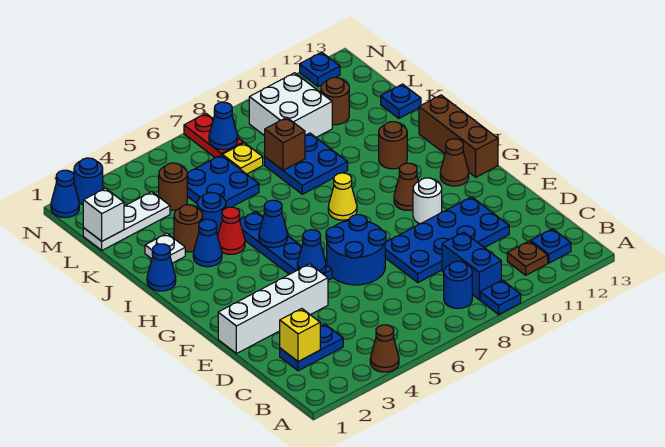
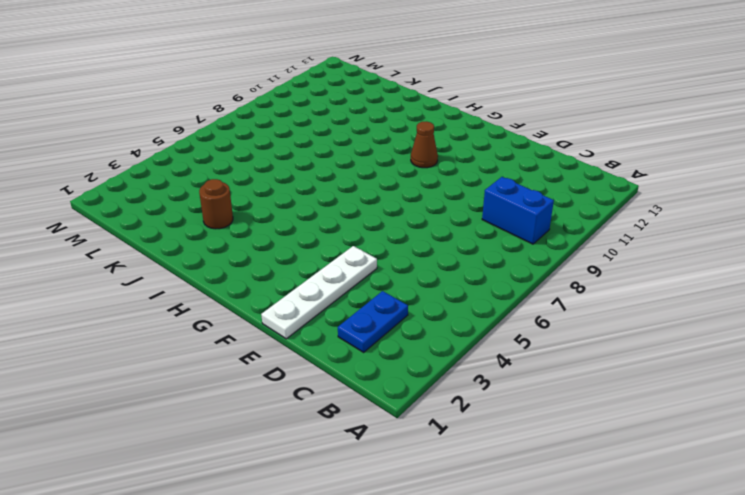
white 1x4 plate [261,246,377,339] -> white 1x4 brick [218,264,328,354]
none -> brown 1x1 cone [370,325,399,372]
none -> blue 1x1 plate [480,280,521,314]
none -> blue 1x1 round brick [444,261,472,308]
none -> brown 1x1 plate [507,241,548,275]

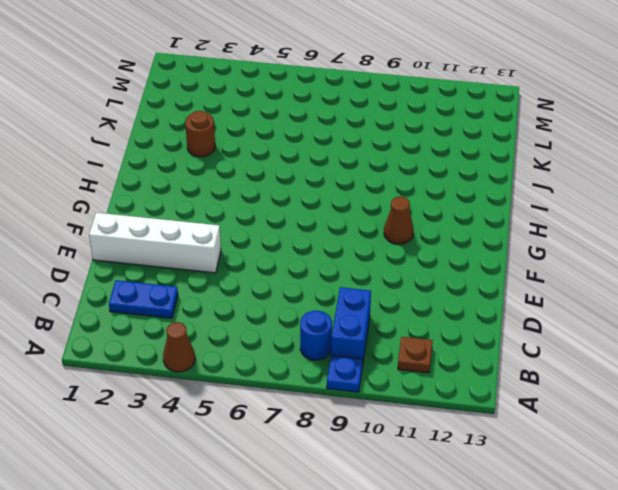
none -> blue 1x1 plate [530,229,571,263]
none -> blue 2x4 plate [385,197,509,282]
none -> blue 2x2 round brick [326,215,386,285]
none -> blue 1x4 plate [240,211,332,280]

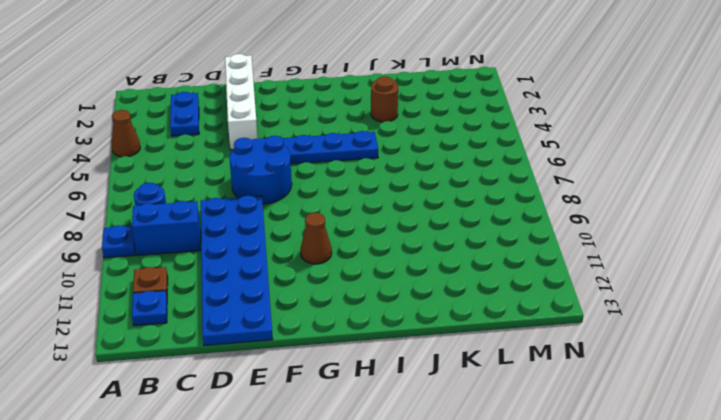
blue 2x6 plate [201,196,273,345] -> blue 2x4 plate [385,197,509,282]
none -> white 1x1 round brick [413,178,442,224]
none -> brown 1x1 cone [440,139,469,186]
none -> brown 1x3 brick [419,95,498,177]
none -> yellow 1x1 cone [328,173,357,220]

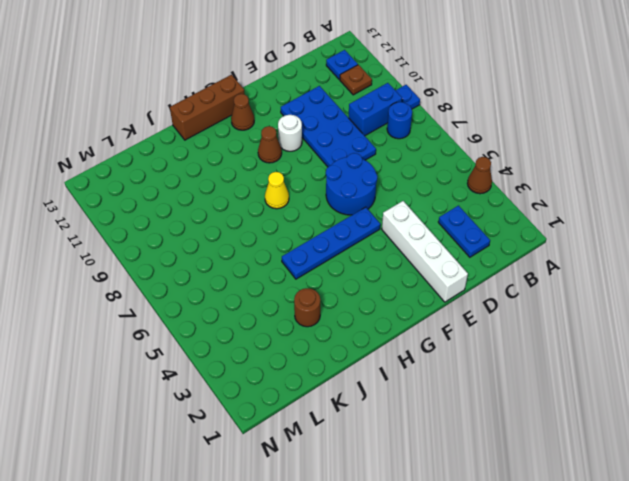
none -> blue 1x1 cone [147,244,176,291]
none -> blue 1x1 cone [193,219,222,267]
none -> red 1x1 cone [218,207,245,254]
none -> brown 1x1 round brick [379,122,407,169]

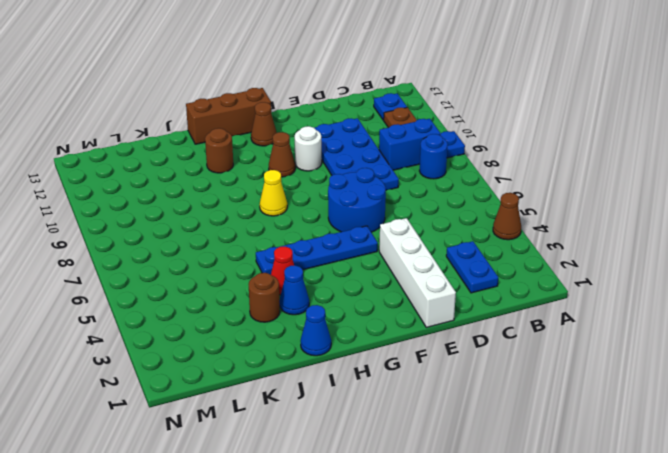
none -> white 1x1 plate [145,234,185,263]
none -> blue 1x1 round brick [197,192,226,236]
none -> blue 2x2 plate [265,133,348,194]
none -> blue 2x2 plate [187,155,259,208]

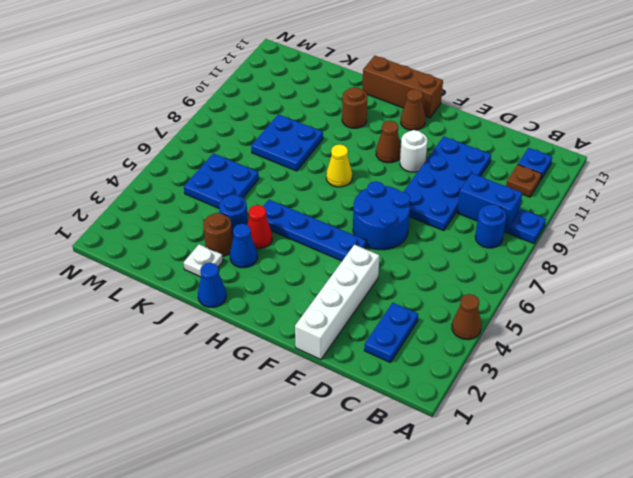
none -> blue 1x1 plate [381,84,421,118]
none -> white 1x3 plate [83,192,170,250]
none -> brown 1x1 round brick [159,163,187,210]
none -> yellow 1x1 plate [222,143,263,174]

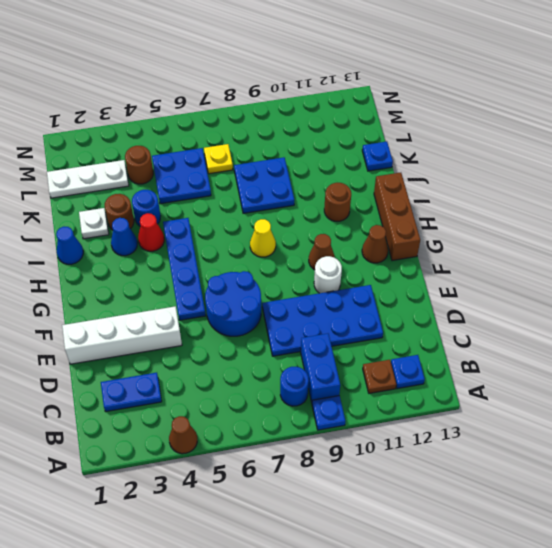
none -> white 2x2 brick [249,73,332,137]
none -> brown 1x1 round brick [321,77,349,125]
none -> red 1x2 plate [184,113,244,158]
none -> blue 1x1 cone [51,170,79,218]

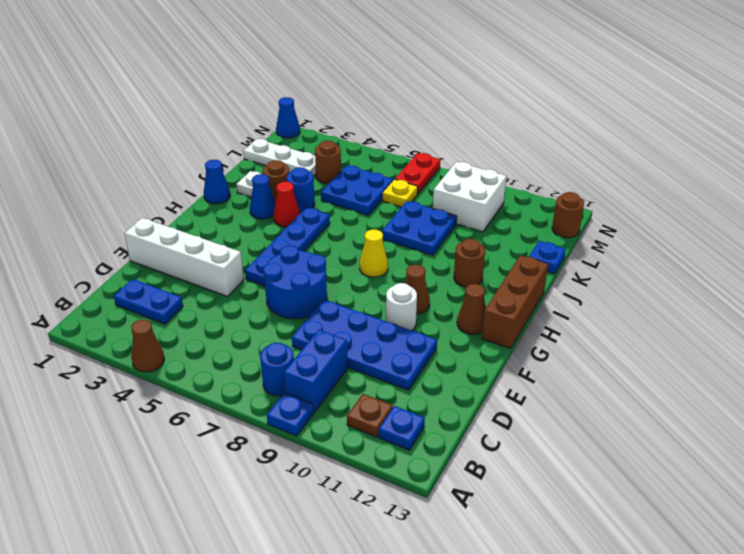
brown 1x1 round brick [552,192,584,238] -> brown 1x1 round brick moved to [321,77,349,125]
none -> blue 1x1 round brick [74,158,103,204]
none -> blue 1x1 plate [300,52,340,87]
none -> yellow 1x1 brick [280,309,320,362]
none -> blue 1x1 cone [297,230,326,274]

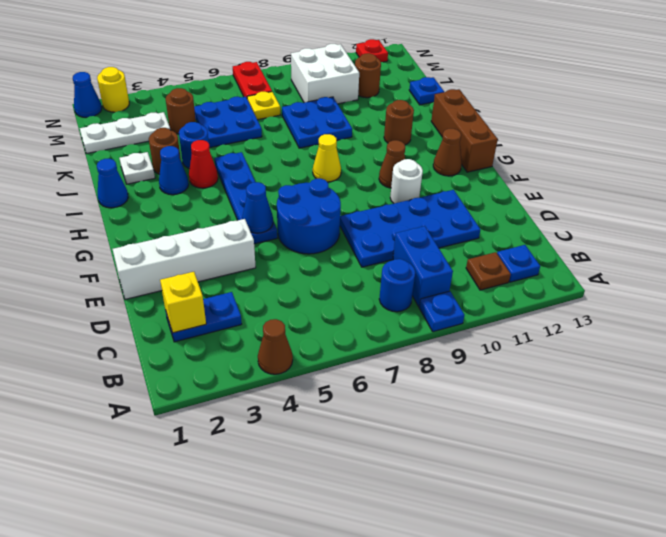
yellow 1x1 round brick [97,67,129,112] -> blue 1x1 round brick [74,158,103,204]
red 1x1 plate [356,39,388,62] -> blue 1x1 plate [300,52,340,87]
none -> blue 1x1 cone [259,200,288,248]
none -> brown 1x1 brick [265,117,305,170]
none -> white 1x1 brick [83,188,124,241]
none -> blue 1x1 cone [209,102,238,150]

